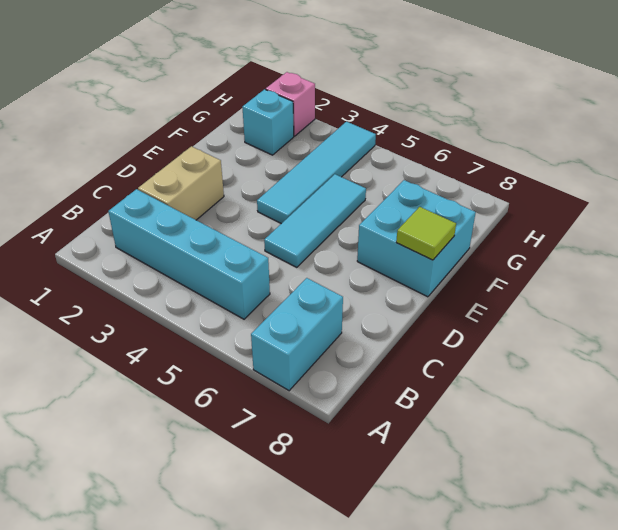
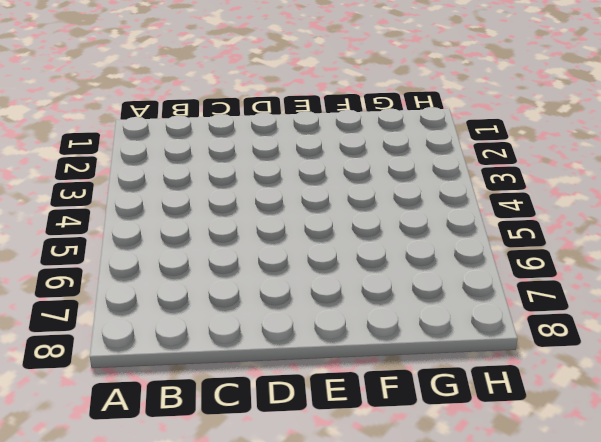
none -> cyan 1x2 brick [251,278,343,391]
none -> cyan 1x4 brick [108,189,270,319]

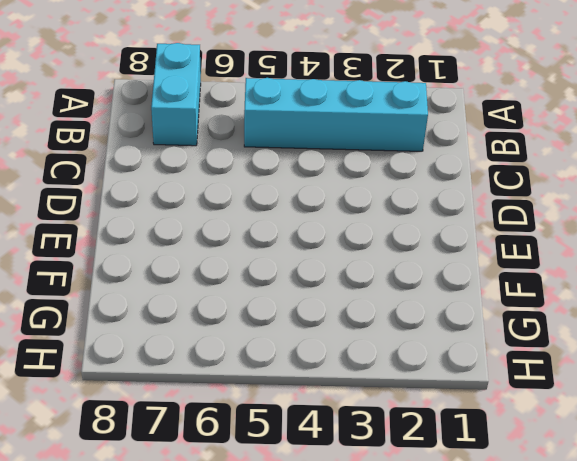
none -> tan 1x2 brick [138,146,224,220]
none -> cyan 1x3 tile [264,174,366,267]

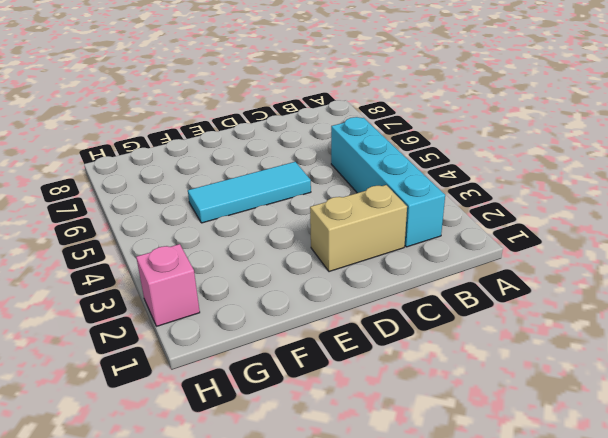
none -> cyan 1x2 brick [251,278,343,391]
none -> cyan 1x4 tile [257,122,376,224]

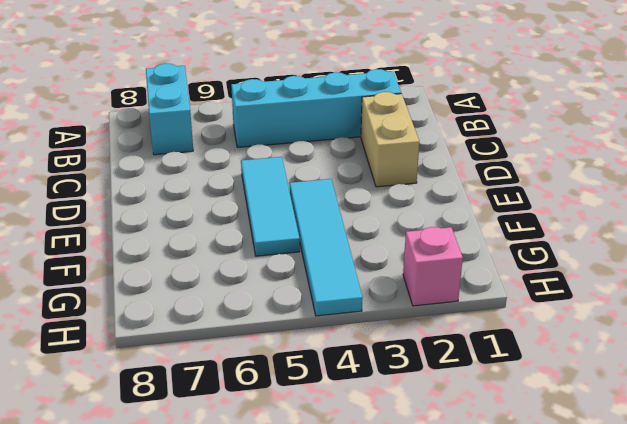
none -> cyan 2x2 brick [357,180,476,297]
none -> cyan 1x1 brick [242,89,294,155]

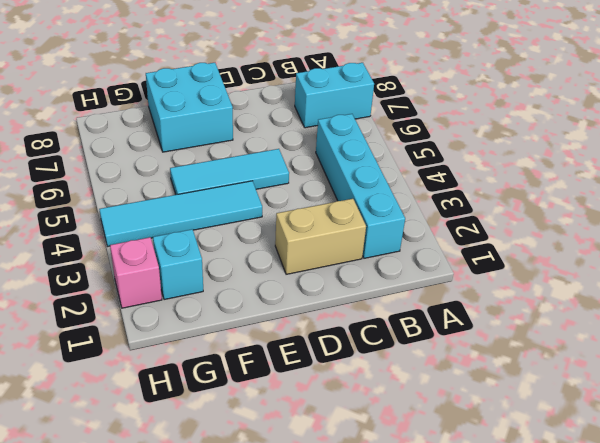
none -> lime 1x1 tile [396,207,456,260]

